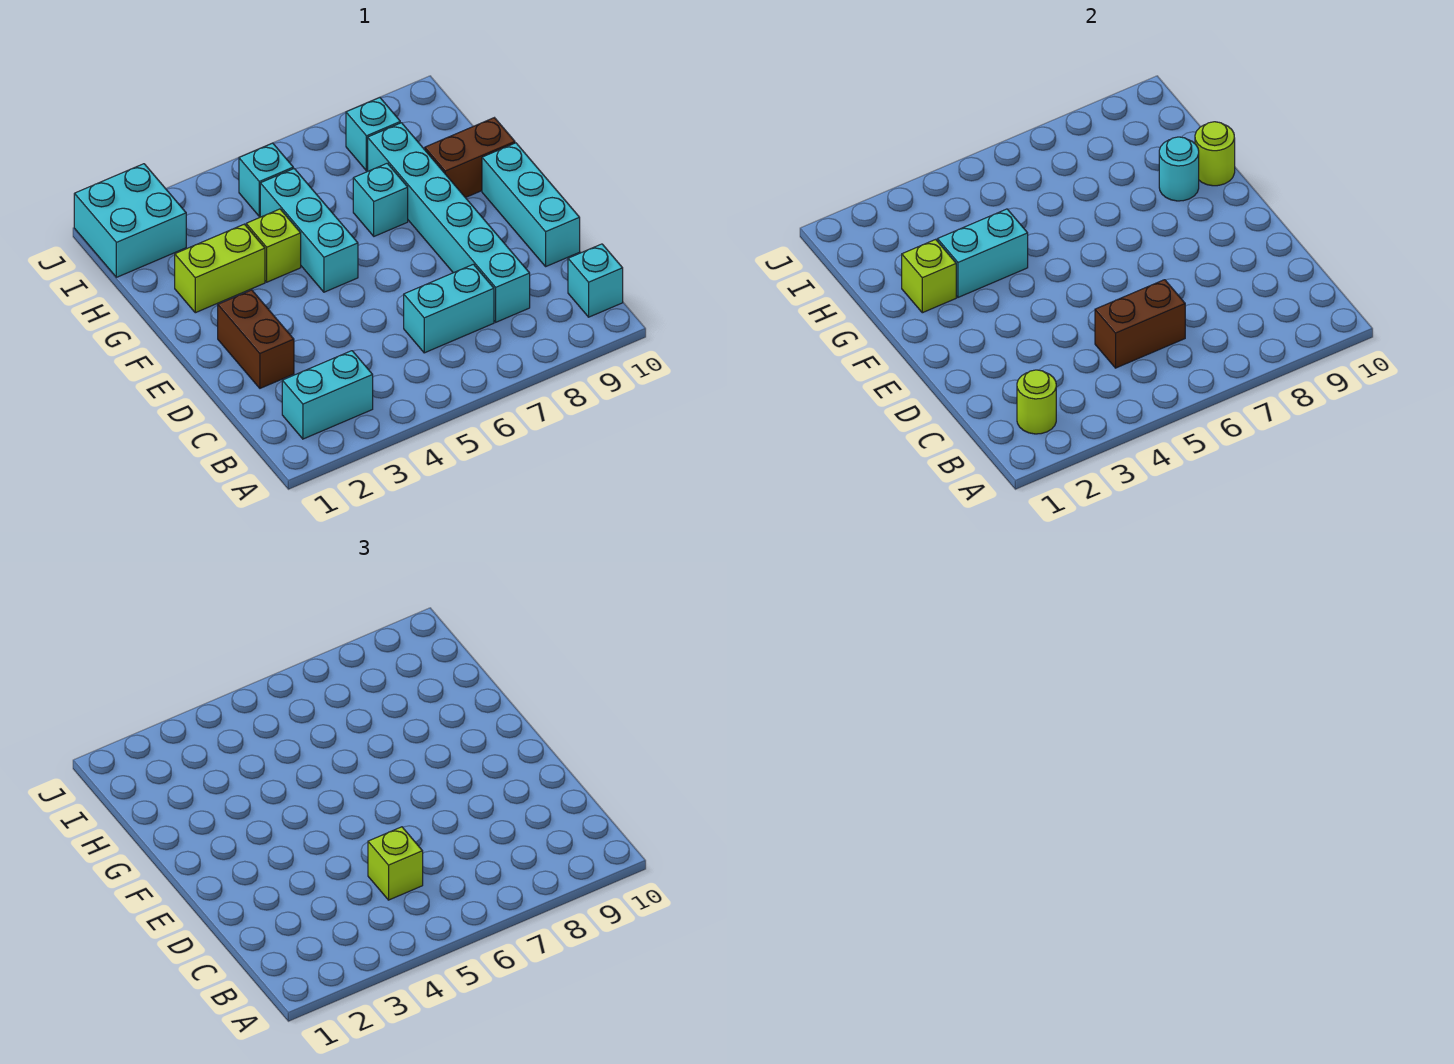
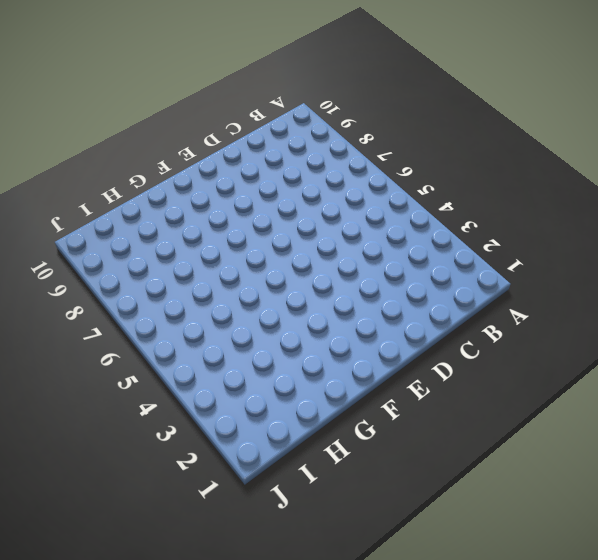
none -> cyan 1x2 brick [282,351,373,439]
none -> cyan 1x1 brick [568,244,623,317]
none -> cyan 1x2 brick [404,264,494,353]

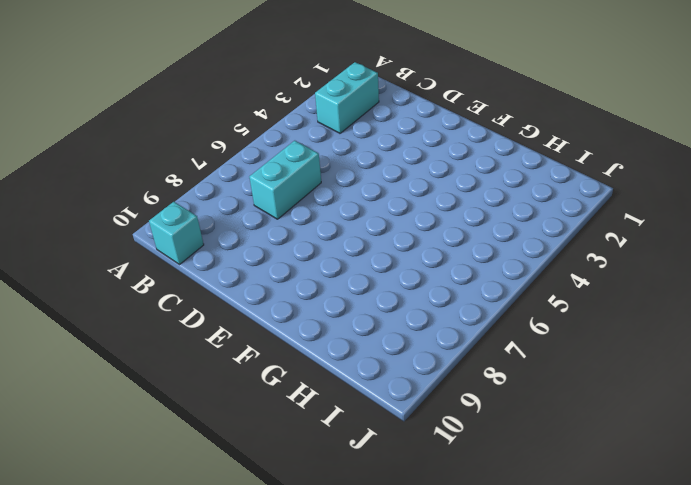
none -> cyan 1x6 brick [368,123,530,322]
none -> brown 1x2 brick [218,290,294,388]
none -> cyan 1x3 brick [482,143,580,266]

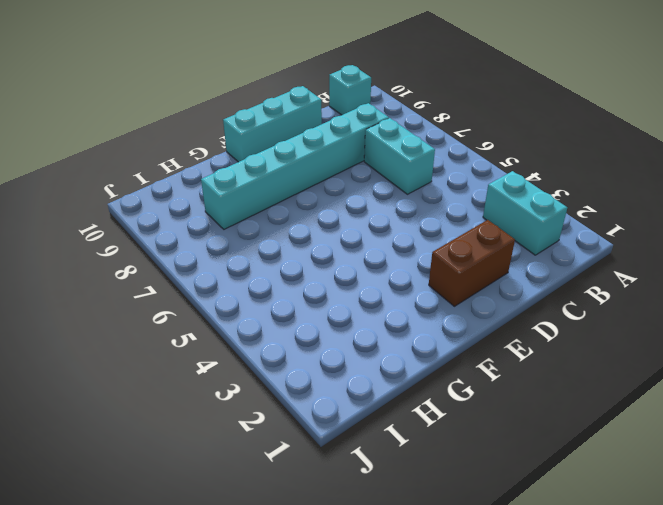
none -> cyan 1x3 brick [260,169,358,292]
none -> lime 1x2 brick [175,224,265,313]
none -> lime 1x1 brick [246,209,301,282]

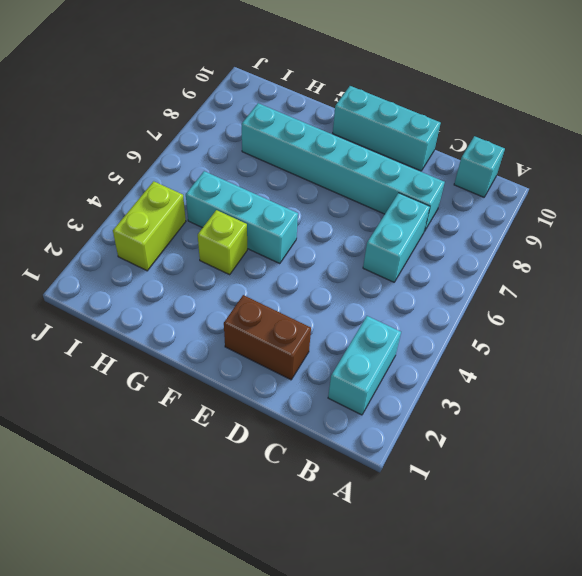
lime 1x2 brick [113,181,186,271] -> lime 1x2 brick moved to [175,224,265,313]
none -> cyan 1x1 brick [353,163,408,236]
none -> brown 1x2 brick [425,118,515,198]
none -> cyan 2x2 brick [74,164,186,277]

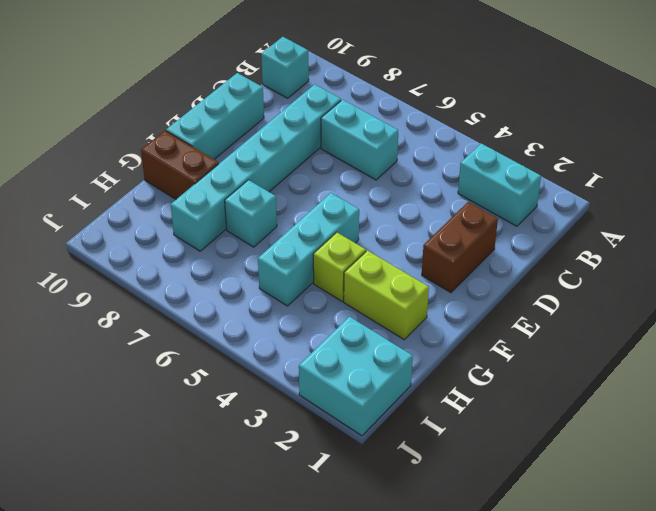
none -> cyan 1x1 brick [239,143,293,216]
none -> cyan 1x1 brick [346,97,400,171]
none -> lime 1x1 round brick [1017,370,1056,434]

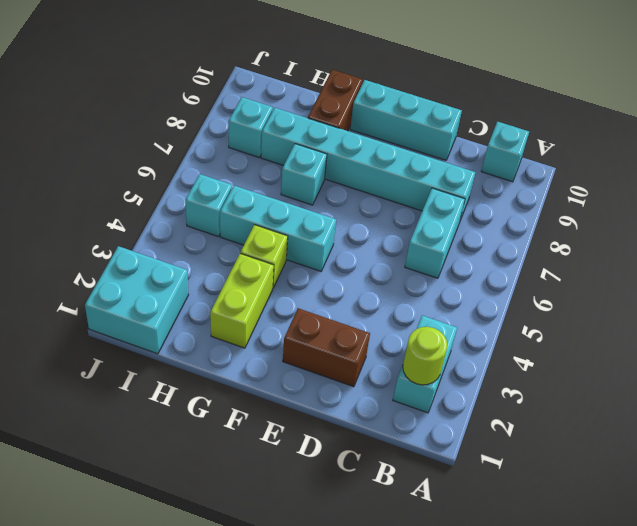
none -> brown 1x2 brick [1095,280,1185,368]
none -> lime 1x1 brick [902,239,956,313]
none -> cyan 1x2 brick [937,209,1028,297]

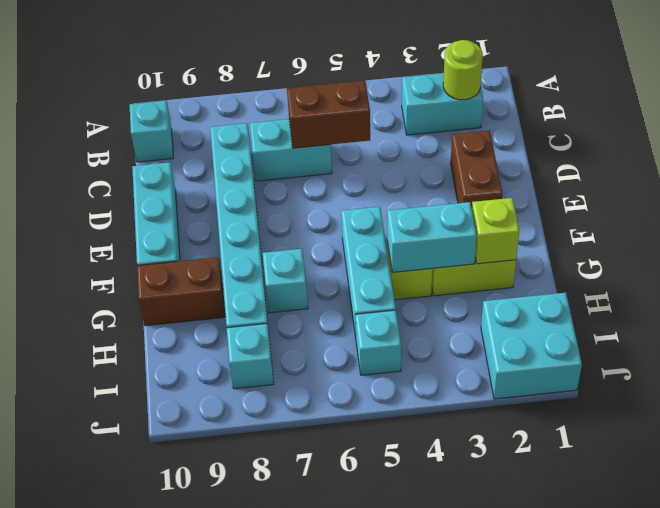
none -> cyan 1x1 round brick [1159,137,1199,201]
none -> lime 1x1 round brick [1195,122,1235,186]
none -> lime 1x1 brick [368,827,423,900]

